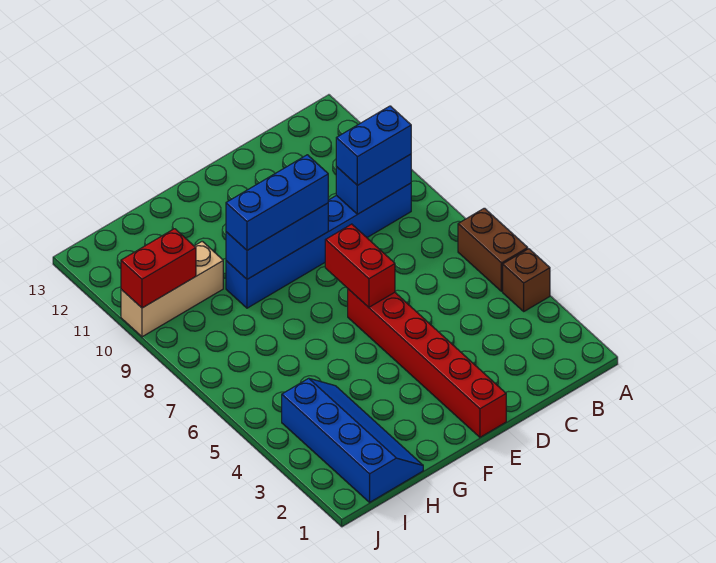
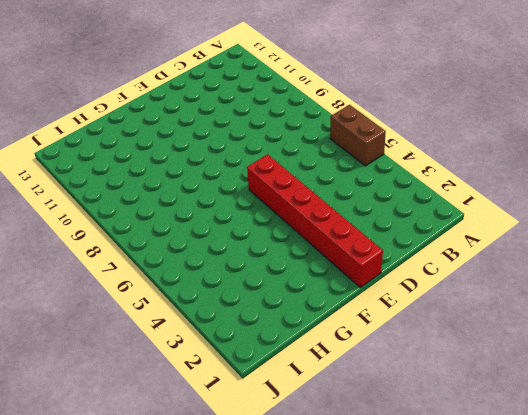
none -> brown 1x1 brick [503,249,550,311]
none -> blue 1x6 brick [226,183,411,308]
none -> blue 2x4 slope [282,378,423,502]

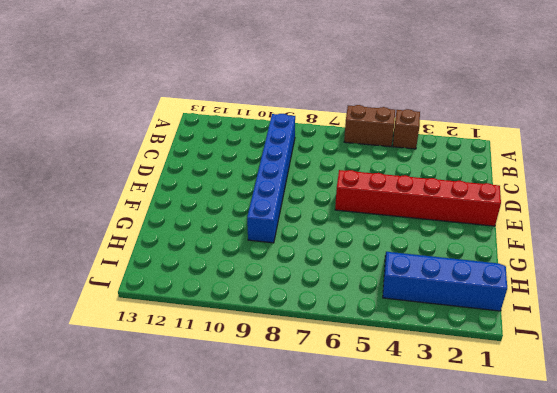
none -> tan 1x3 brick [121,241,223,337]
none -> blue 1x2 brick [336,154,411,214]
none -> red 1x2 brick [325,224,395,307]

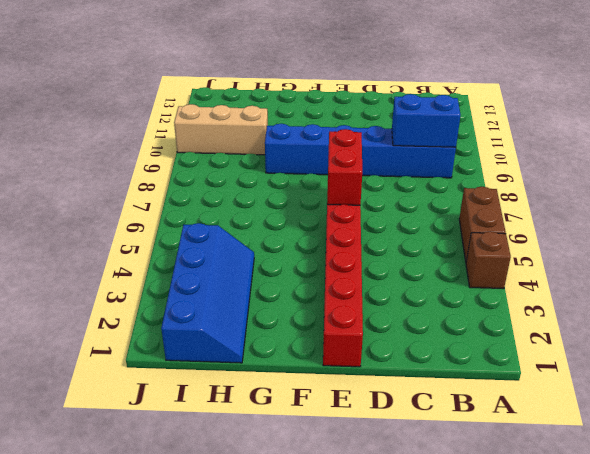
none -> blue 1x3 brick [226,203,328,279]
none -> red 1x2 brick [121,229,196,308]
none -> blue 1x2 brick [336,106,411,185]

